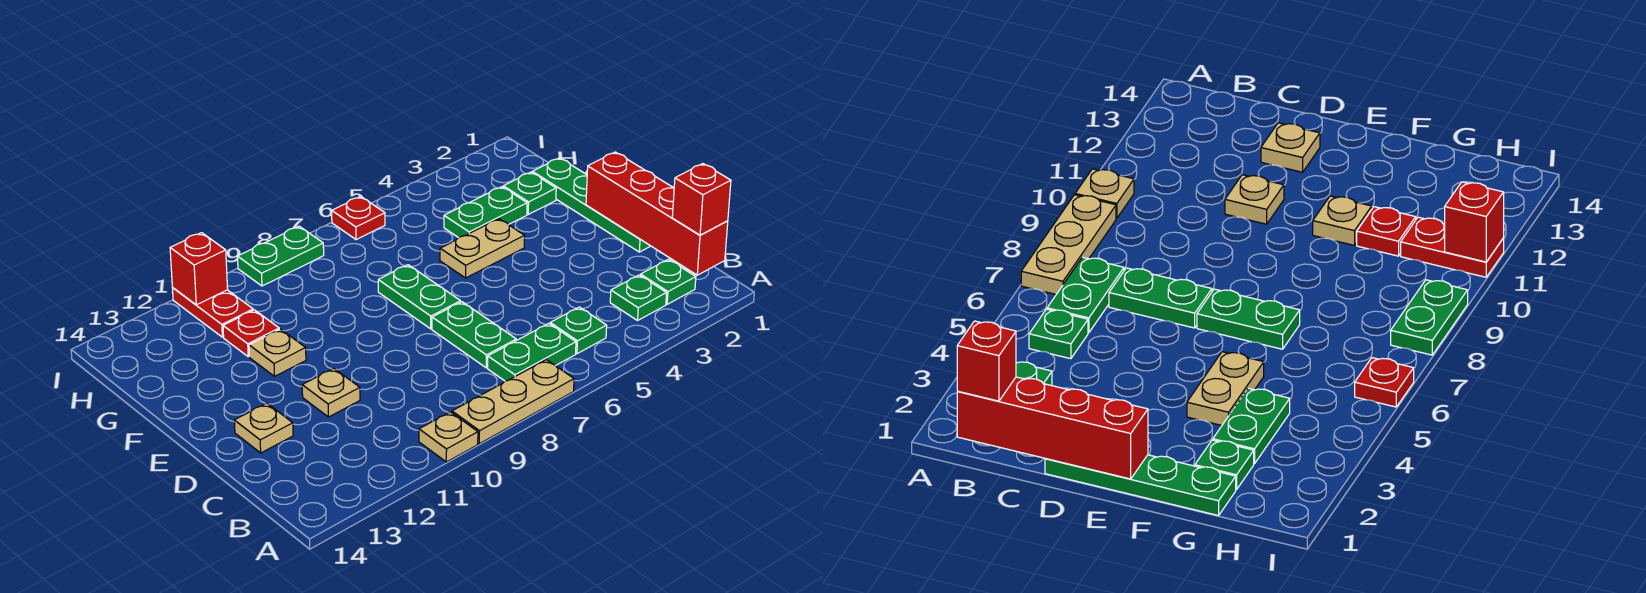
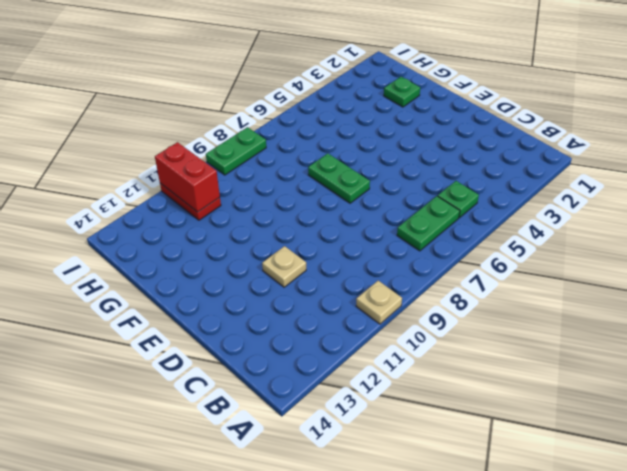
red 1x2 brick [155,142,220,212] -> red 1x1 brick [170,233,228,305]
none -> tan 1x3 plate [452,360,574,444]
none -> green 1x1 plate [640,259,696,304]
none -> green 1x1 plate [610,275,667,321]

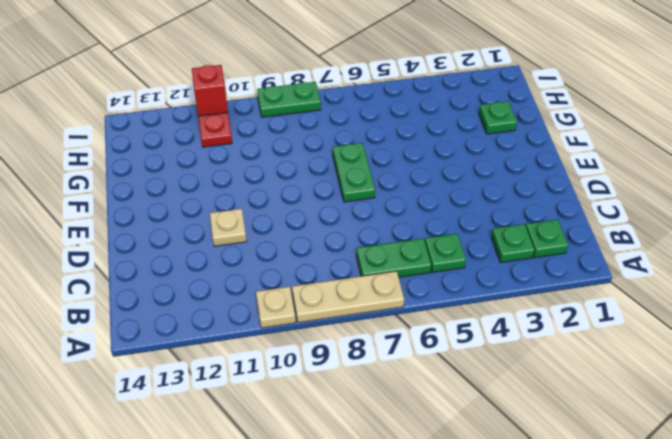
none -> green 1x2 plate [432,302,516,368]
none -> green 1x4 plate [532,158,650,252]
none -> tan 1x1 plate [234,403,293,453]

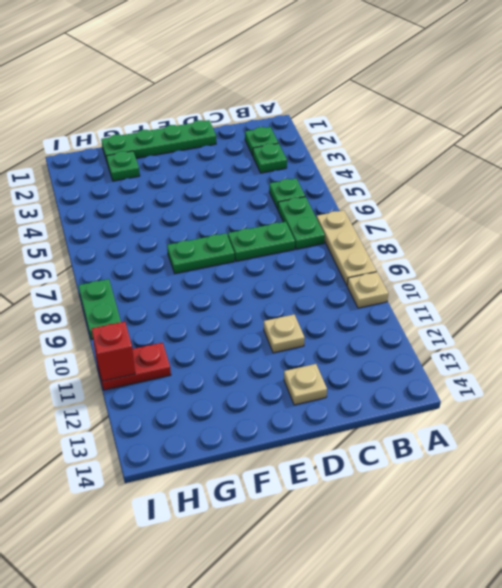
none -> tan 1x2 plate [440,219,525,278]
none -> tan 1x1 plate [249,329,306,376]
none -> green 1x2 plate [444,187,527,238]

